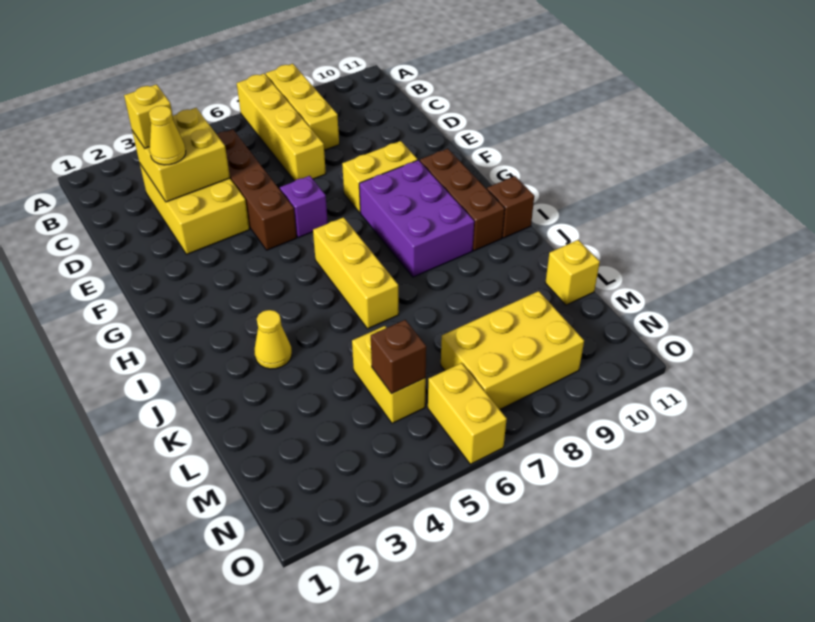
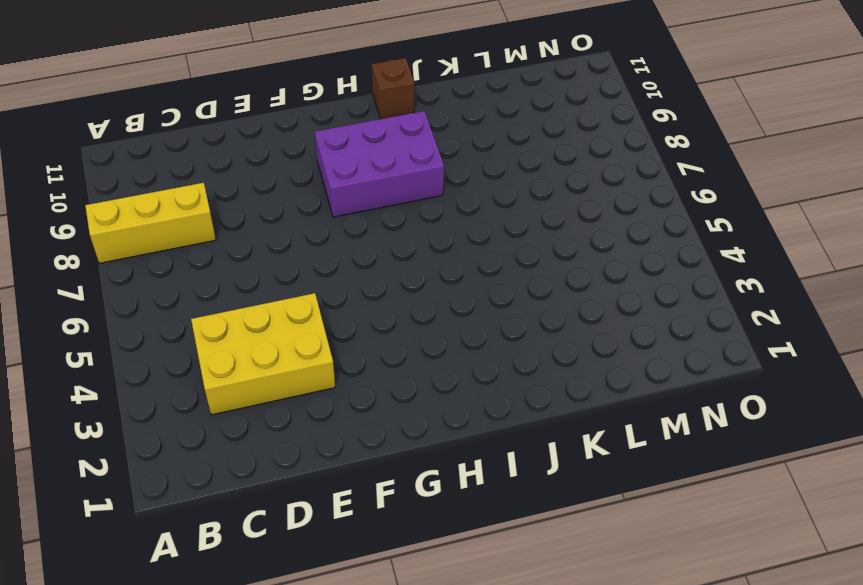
none -> yellow 1x4 brick [237,74,326,181]
none -> brown 1x4 brick [217,129,297,250]
none -> purple 1x1 brick [280,176,328,238]

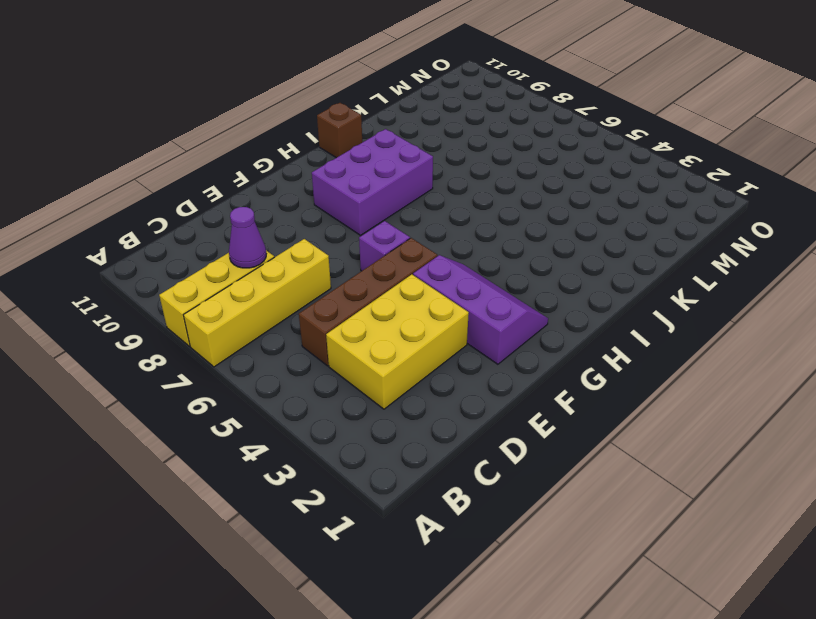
purple 1x1 cone [229,207,266,268] -> none
purple 2x3 slope [413,255,548,364] -> none
none -> yellow 1x2 brick [342,141,418,213]
none -> brown 1x3 brick [420,149,505,251]
none -> yellow 1x3 brick [313,217,399,329]

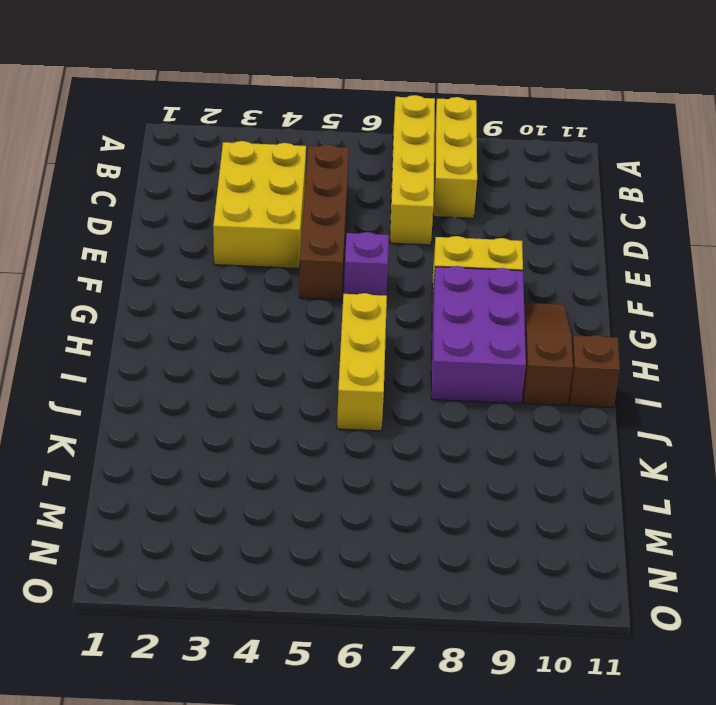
brown 1x3 slope [523,303,573,406] -> brown 1x3 brick [420,149,505,251]
none -> yellow 1x1 cone [254,310,292,369]
none -> yellow 1x2 brick [352,326,426,423]
none -> yellow 1x1 brick [545,240,600,305]

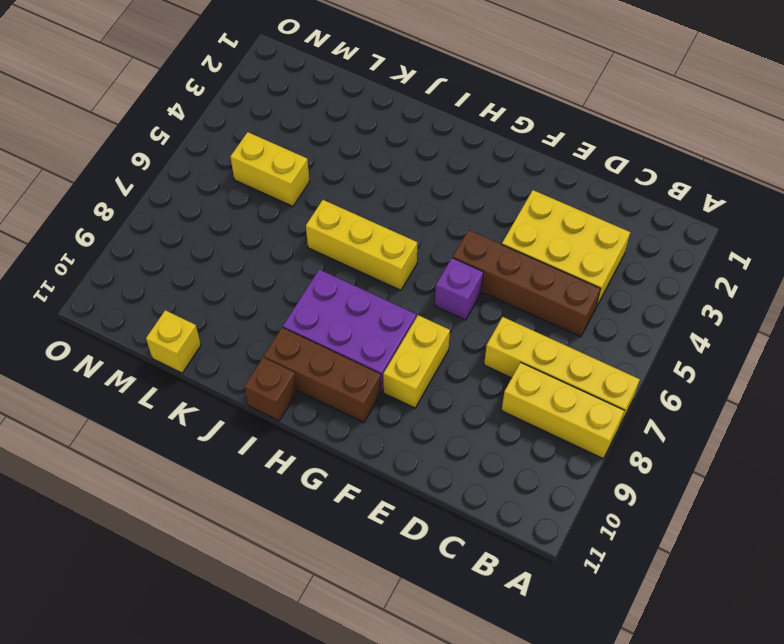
none -> yellow 1x1 cone [254,310,292,369]
none -> yellow 2x3 brick [441,291,584,410]
none -> yellow 1x2 brick [428,363,507,464]

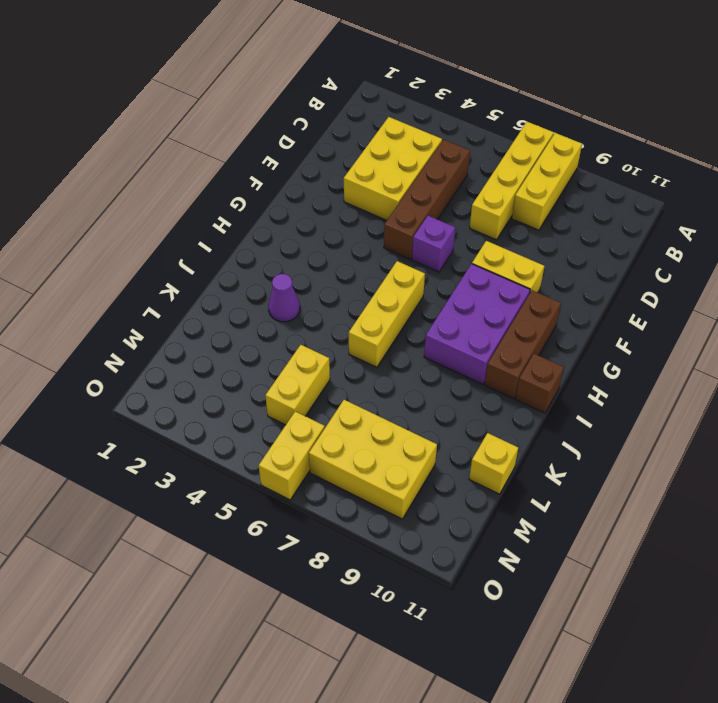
purple 1x1 cone [268,274,300,322] -> yellow 1x1 cone [254,310,292,369]
none -> yellow 2x2 brick [132,108,230,202]
none -> brown 1x1 brick [371,320,426,394]
none -> yellow 1x1 brick [124,84,174,148]

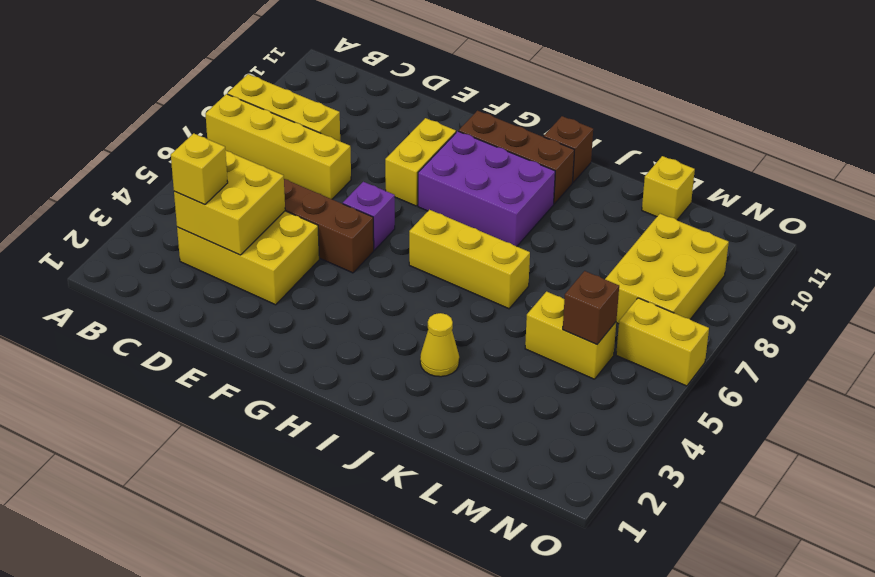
none -> yellow 1x1 cone [149,106,186,165]

